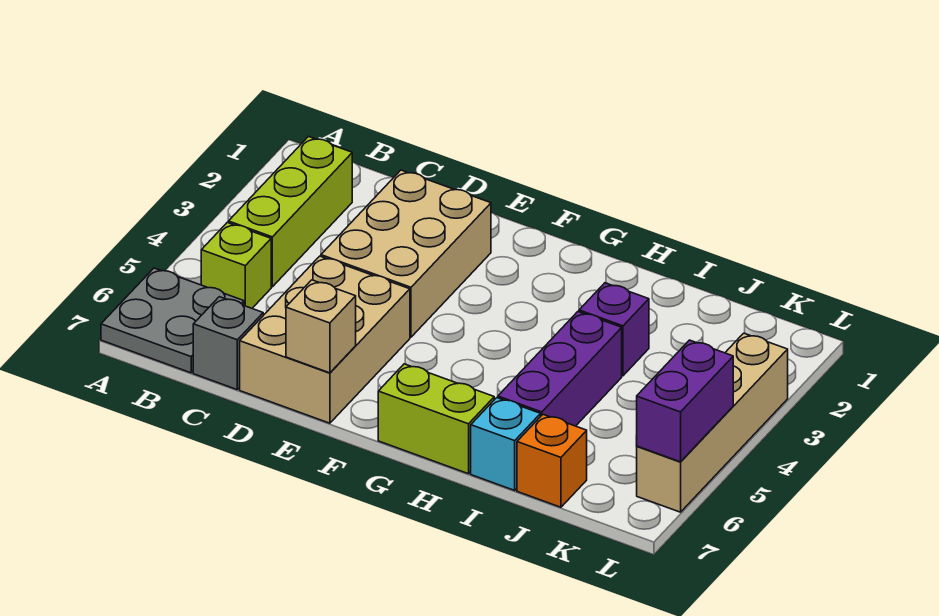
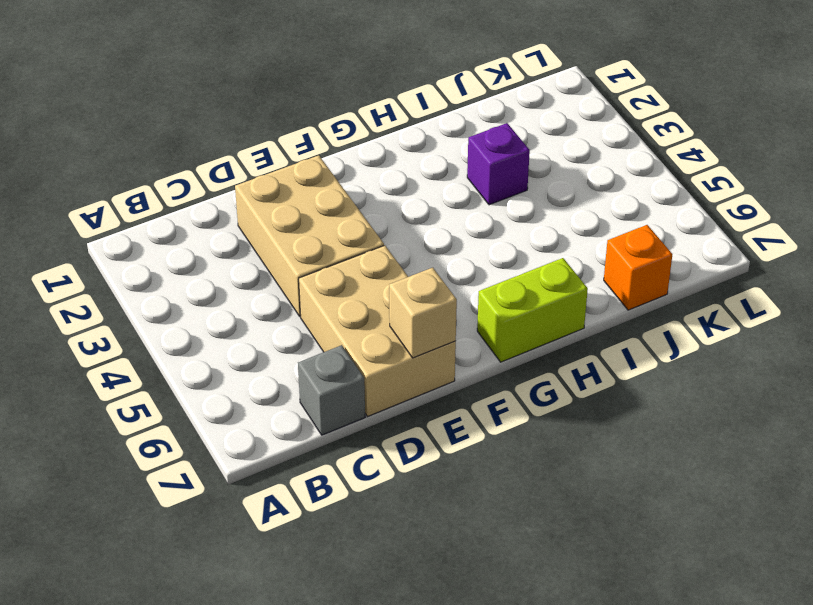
none -> grey 2x2 plate [101,268,244,373]
none -> lime 1x3 brick [228,137,352,287]
none -> lime 1x1 brick [201,223,271,308]

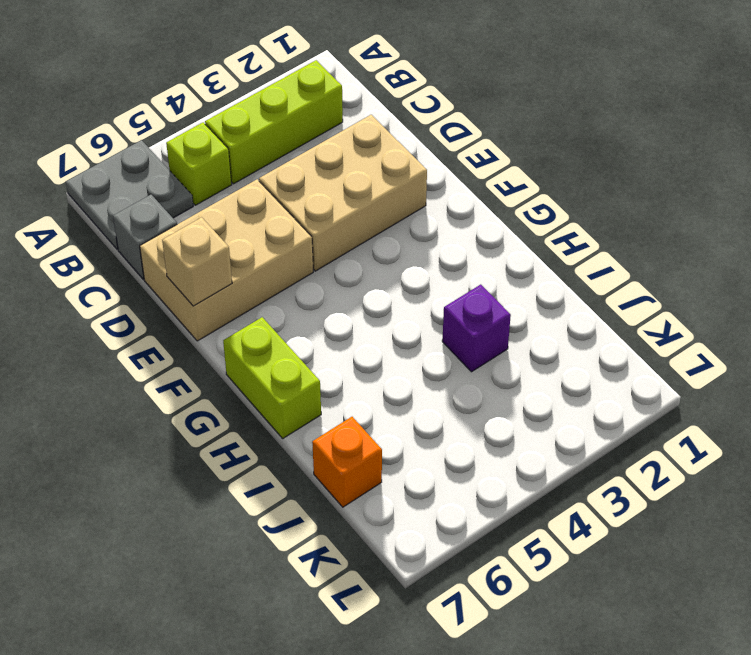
none -> purple 1x3 brick [498,312,622,426]
none -> cyan 1x1 brick [471,398,541,490]
none -> tan 1x4 brick [637,333,788,512]

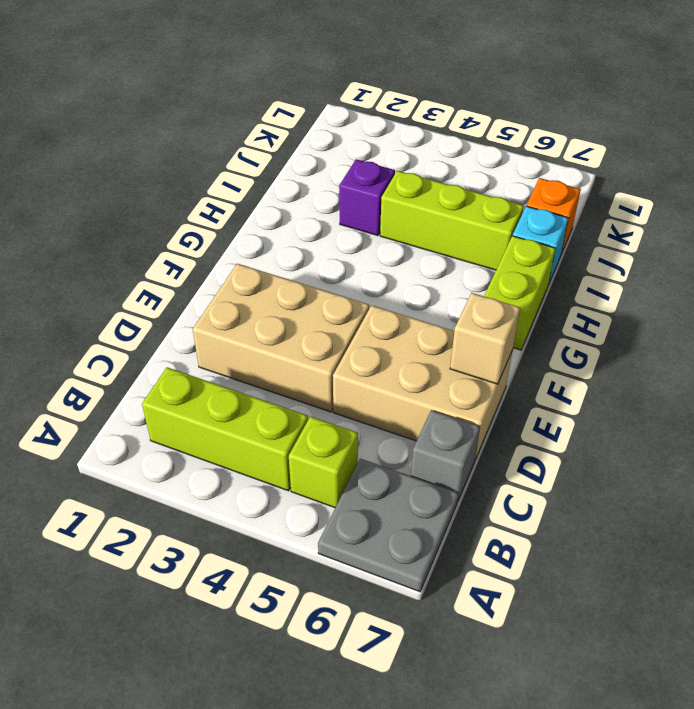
lime 1x3 brick [380,171,524,270] -> purple 1x3 brick [498,312,622,426]
none -> tan 1x4 brick [637,333,788,512]
none -> purple 1x2 brick [636,340,733,462]

